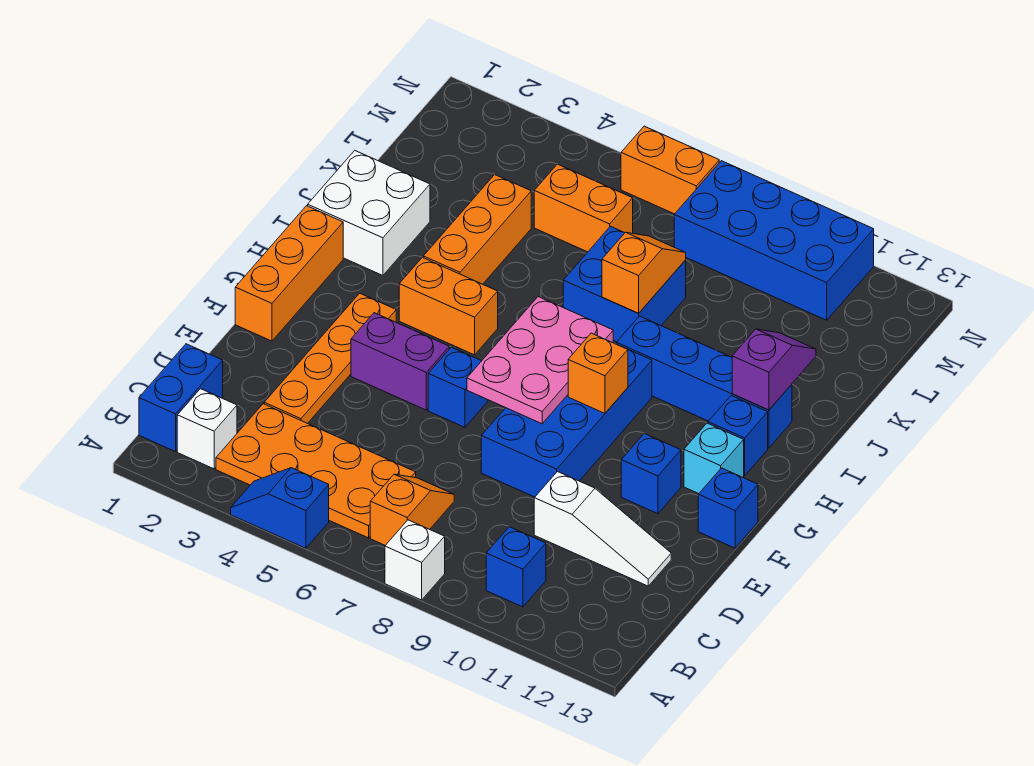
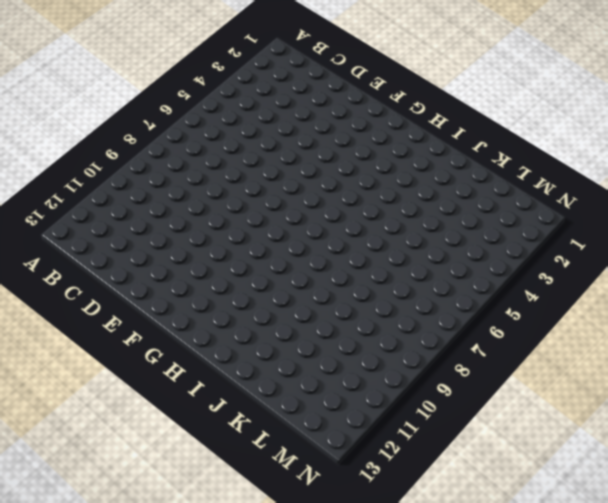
none -> blue 1x2 slope [231,468,329,548]
none -> white 1x1 brick [385,520,445,600]
none -> blue 1x2 brick [139,344,223,452]

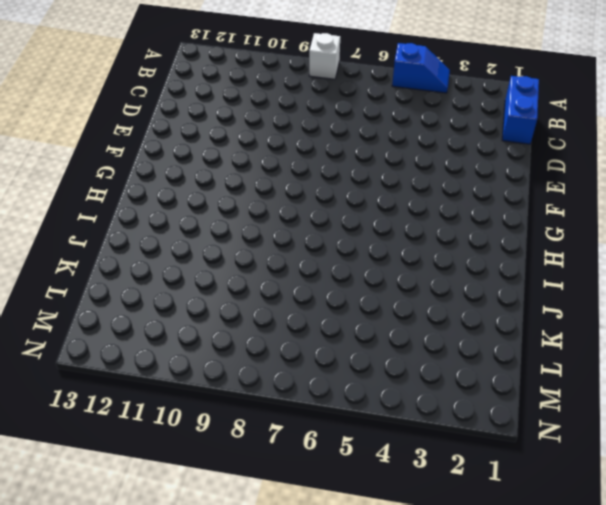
none -> white 1x1 brick [177,389,237,469]
none -> orange 2x4 plate [216,404,416,538]
none -> orange 1x2 slope [370,474,454,545]

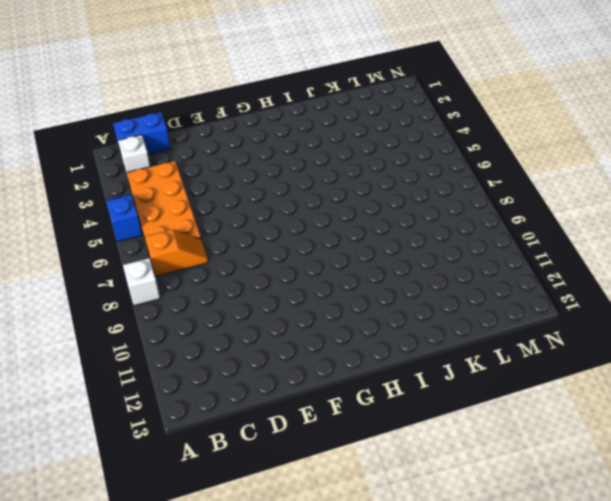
none -> blue 1x1 brick [486,527,546,607]
none -> orange 1x4 plate [264,293,396,423]
none -> white 1x3 slope [534,472,671,586]

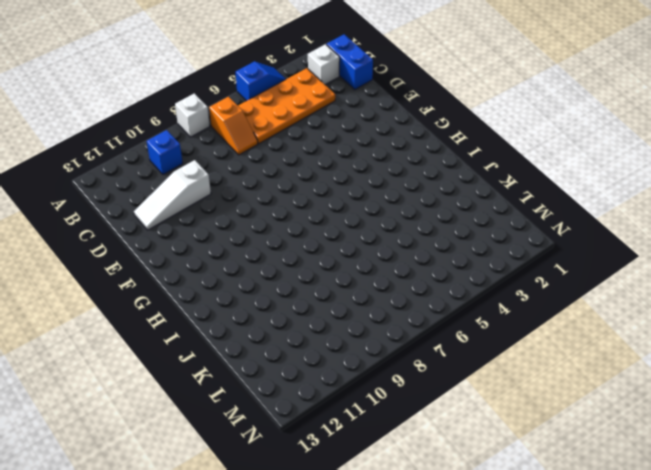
none -> orange 1x4 plate [264,293,396,423]
none -> blue 2x4 brick [481,350,652,497]
none -> orange 1x3 brick [235,206,343,341]

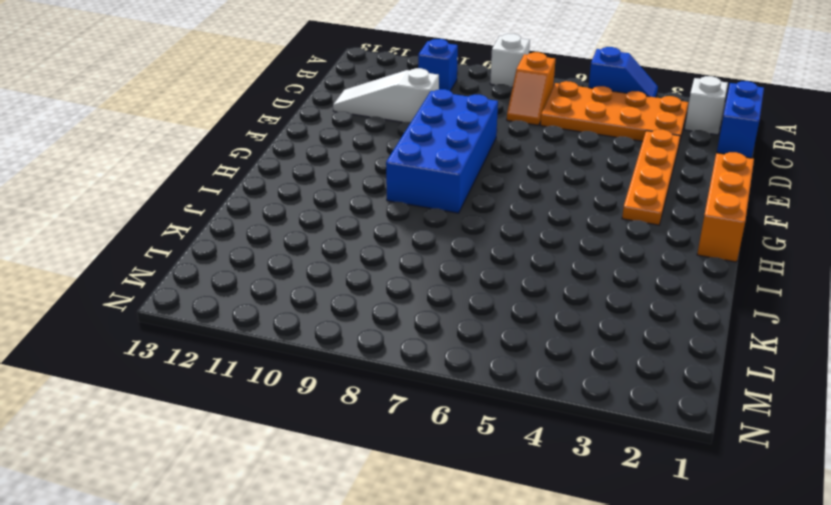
none -> purple 1x2 brick [351,313,449,410]
none -> blue 1x1 brick [428,347,488,427]
none -> blue 1x1 brick [621,434,681,514]

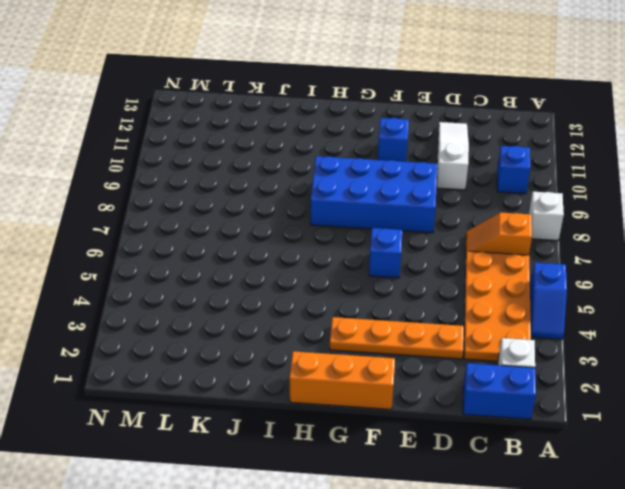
none -> purple 1x2 brick [351,313,449,410]
none -> blue 1x1 brick [698,468,758,548]
none -> cyan 1x1 brick [684,423,744,494]

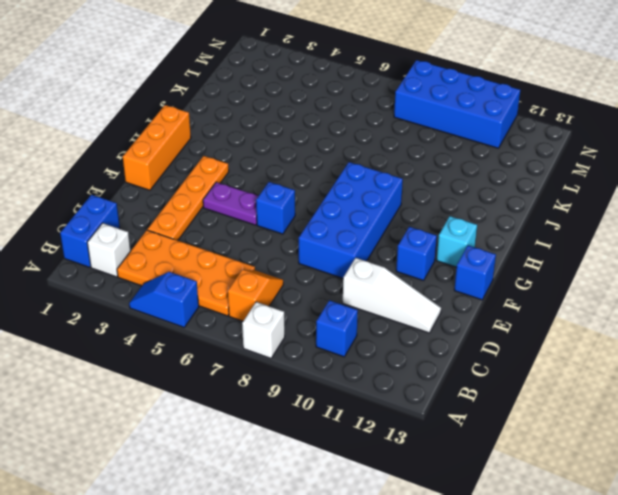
purple 1x2 plate [203,182,258,225] -> purple 1x2 brick [351,313,449,410]
none -> orange 1x2 brick [399,257,498,355]
none -> blue 1x1 brick [708,396,768,476]
none -> white 2x2 brick [308,151,430,275]

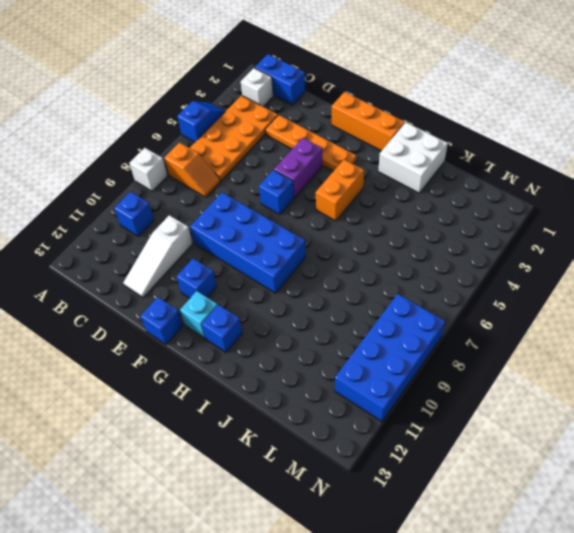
none -> orange 1x3 brick [423,175,531,284]
none -> blue 1x4 brick [616,316,792,448]
none -> blue 2x2 brick [563,226,686,342]

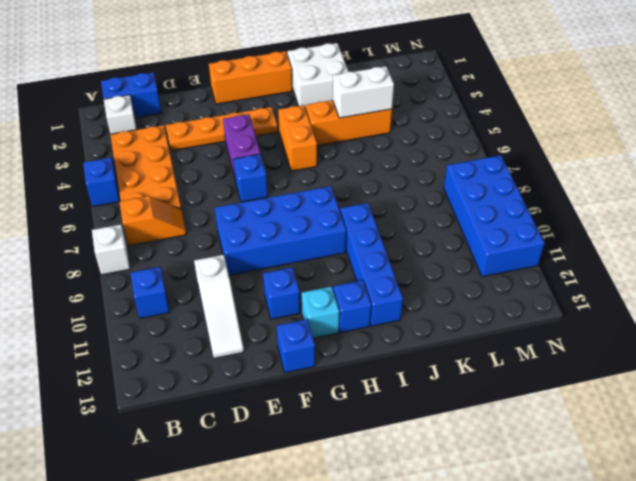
white 1x2 brick [333,66,394,118] -> none
none -> blue 2x2 brick [563,226,686,342]
none -> orange 1x2 brick [534,164,633,252]
none -> orange 1x2 brick [621,126,719,214]

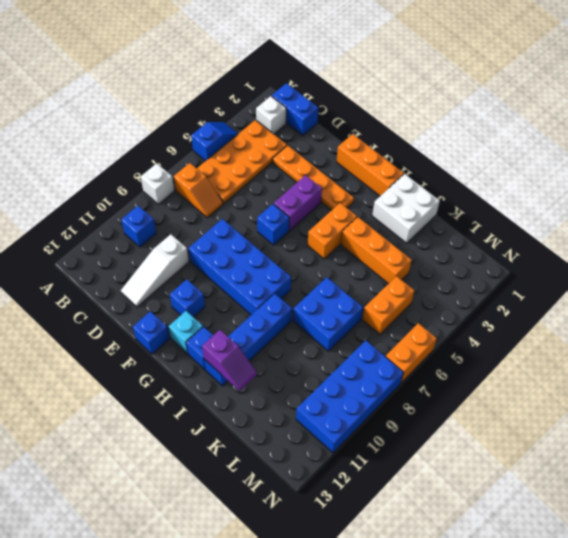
none -> pink 2x3 plate [467,297,613,424]
none -> orange 1x1 brick [568,333,628,413]
none -> orange 1x2 slope [602,232,686,313]

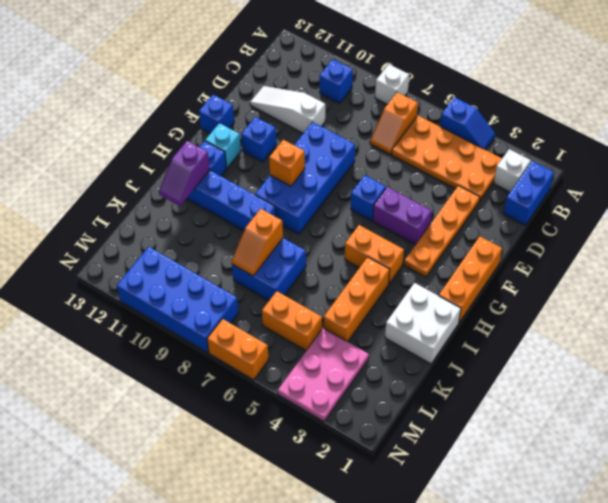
pink 2x3 plate [278,328,369,421] -> pink 2x3 plate moved to [467,297,613,424]

